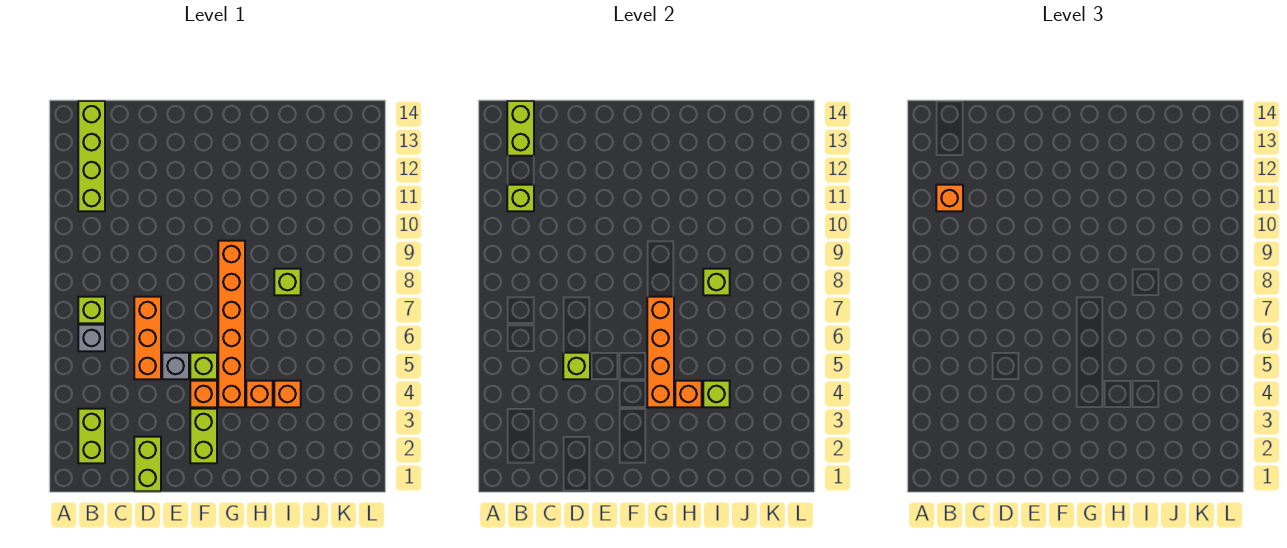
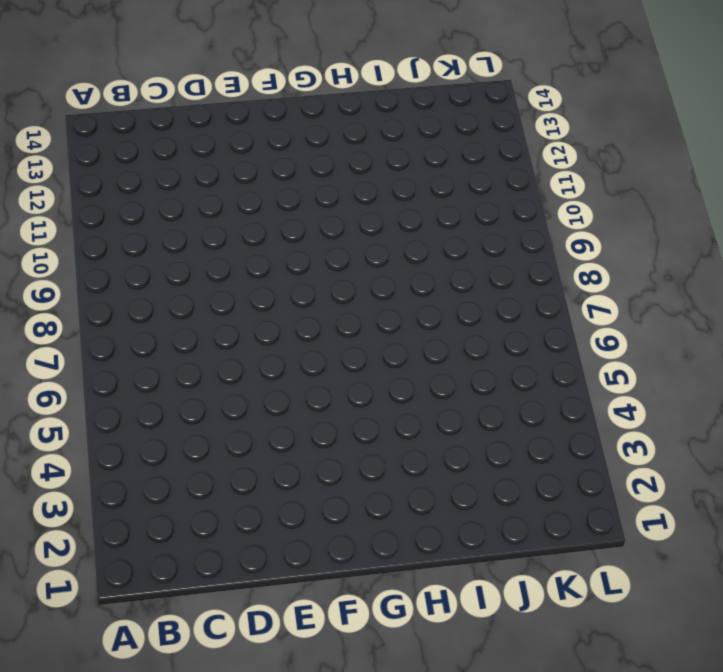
none -> lime 1x2 brick [78,409,105,463]
none -> grey 1x1 brick [78,325,105,351]
none -> lime 1x1 brick [78,297,105,323]

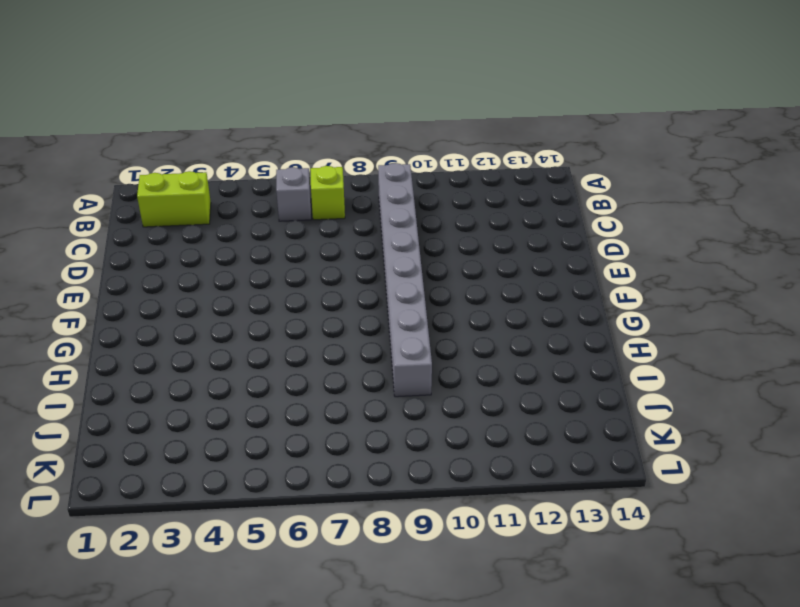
grey 1x8 brick [378,163,432,397] -> orange 1x6 brick [218,241,245,407]
none -> lime 1x4 brick [78,101,105,211]
none -> lime 1x2 brick [134,437,161,491]
none -> orange 1x3 brick [134,297,161,379]

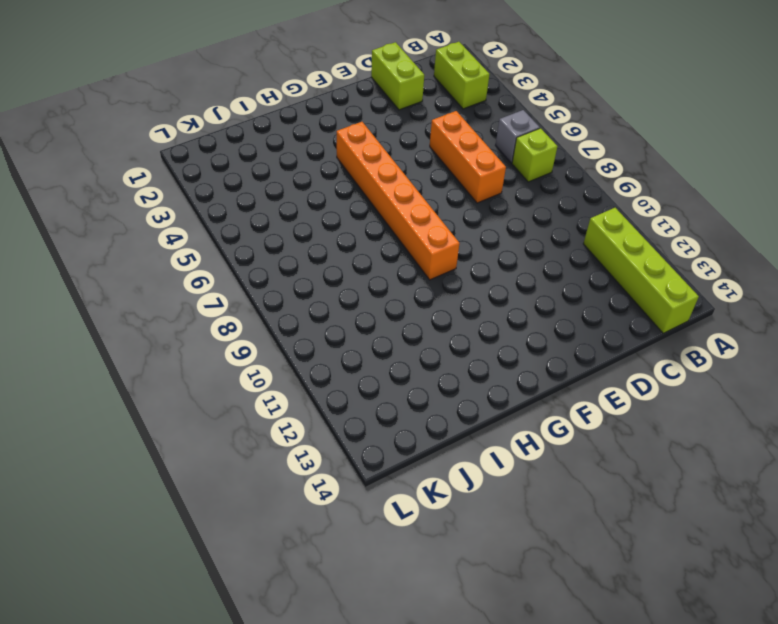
none -> grey 1x1 brick [162,353,189,379]
none -> lime 1x2 brick [190,409,217,463]
none -> orange 1x1 brick [190,381,217,407]

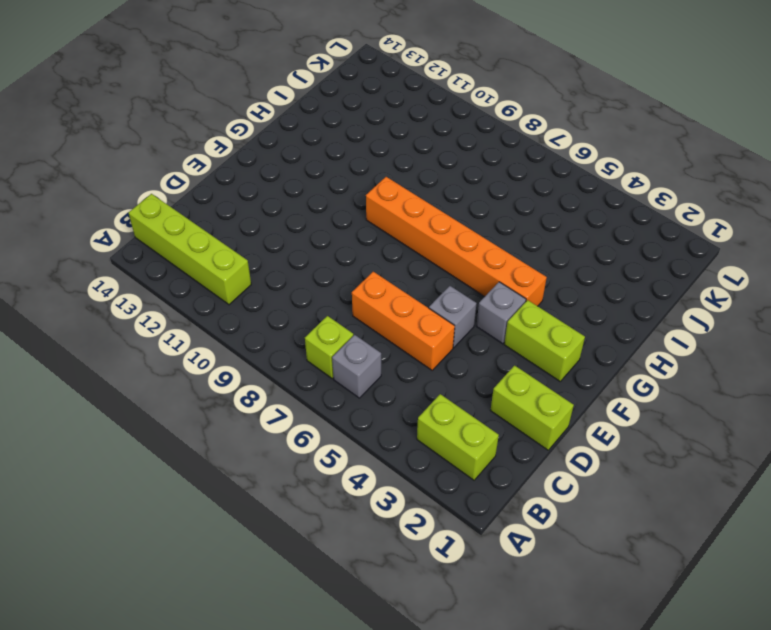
grey 1x1 brick [476,282,526,344] -> orange 1x1 brick [190,381,217,407]
none -> lime 1x1 brick [190,353,217,379]
none -> orange 1x1 brick [246,381,273,407]
none -> orange 1x1 brick [274,381,301,407]

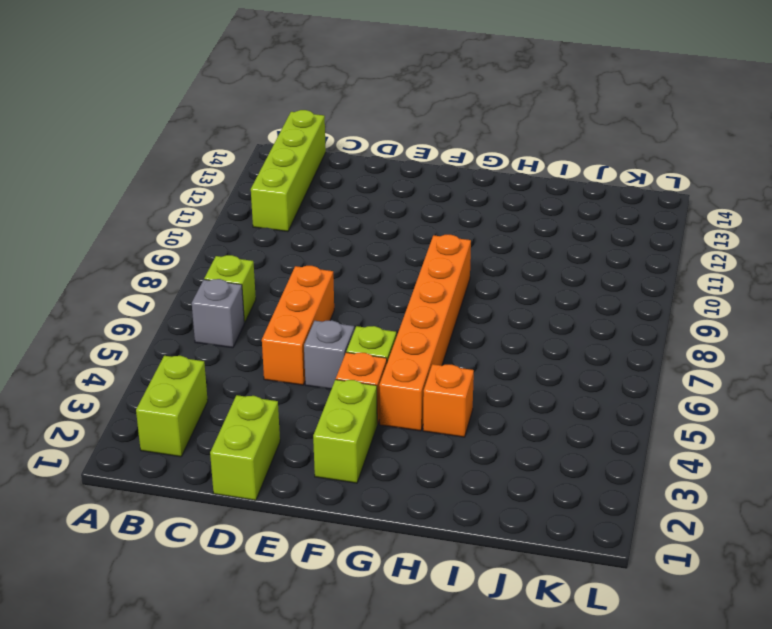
none -> orange 1x1 brick [274,381,301,407]
none -> lime 1x1 brick [274,269,301,295]
none -> lime 1x1 brick [507,185,534,211]

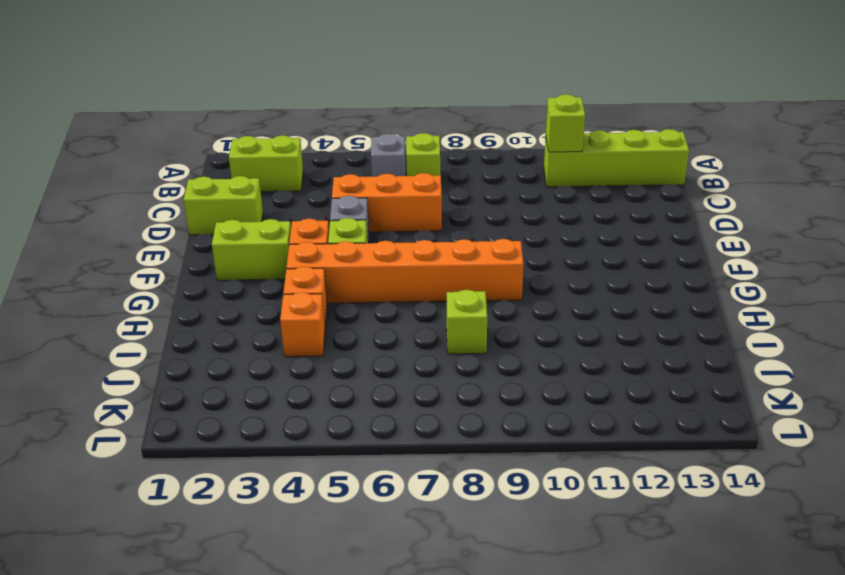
none -> lime 1x2 brick [507,101,534,156]
none -> lime 1x1 brick [563,353,590,379]
none -> orange 1x4 brick [647,297,674,407]

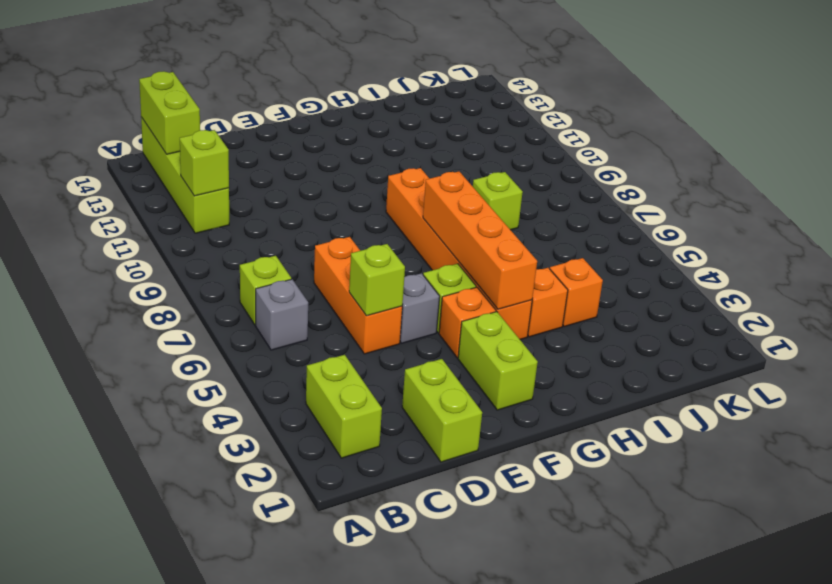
none -> orange 1x1 brick [675,381,702,407]
none -> lime 1x1 brick [703,381,730,407]
none -> lime 1x1 brick [703,269,730,295]

